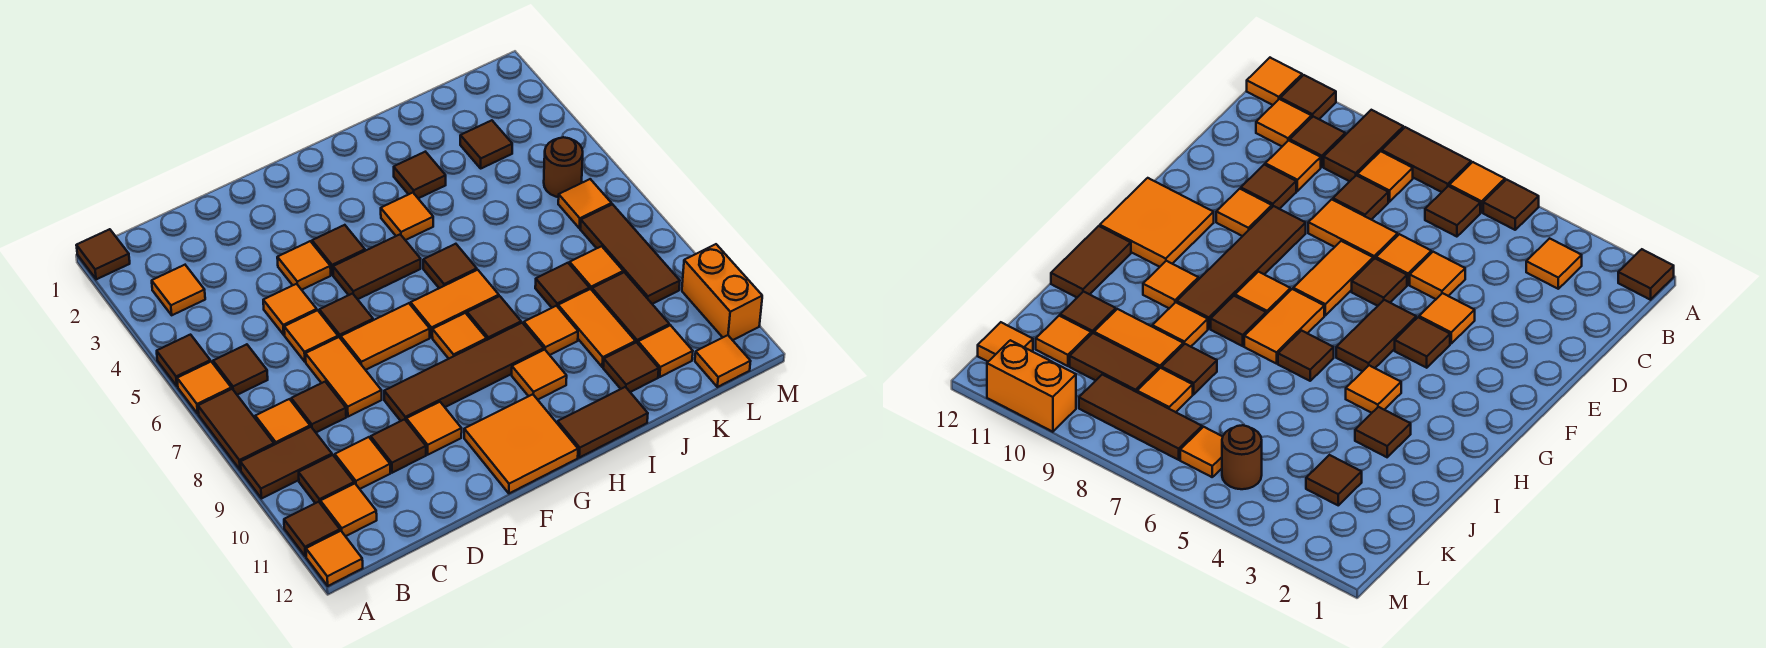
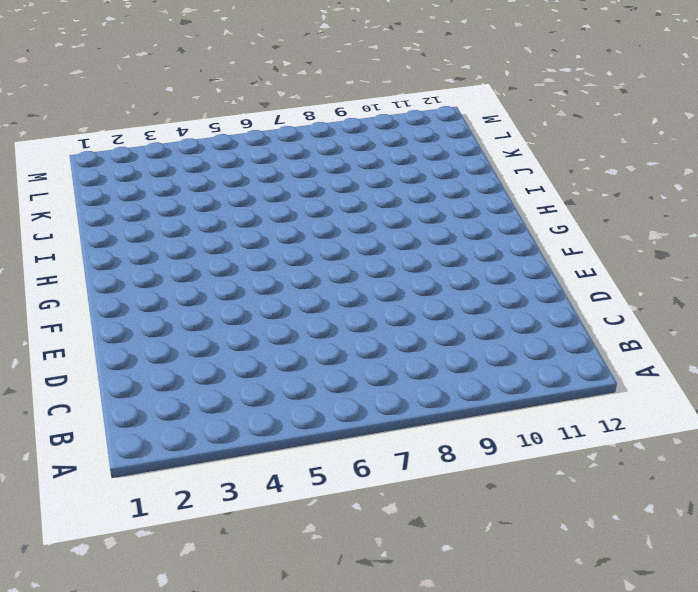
none -> brown 1x1 tile [76,229,130,279]
none -> brown 1x1 tile [157,335,210,386]
none -> orange 1x1 tile [177,362,231,414]
none -> brown 1x2 tile [198,389,274,470]

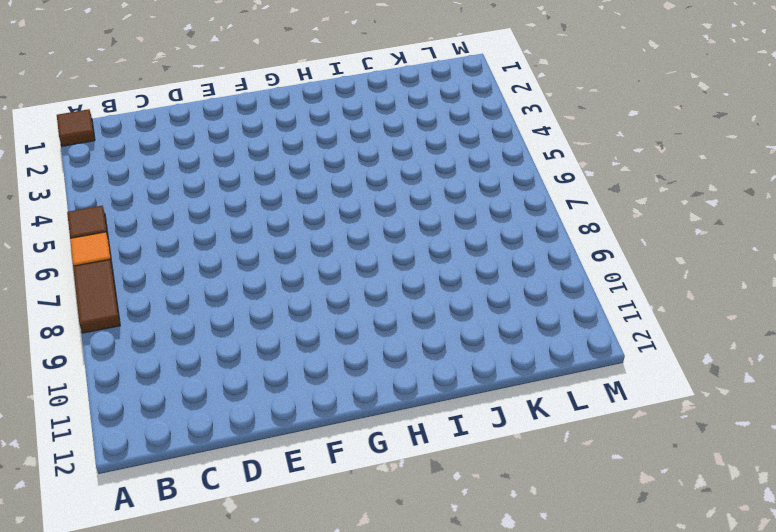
none -> brown 1x2 tile [240,427,332,498]
none -> brown 1x1 tile [284,502,340,557]
none -> orange 1x1 tile [306,531,363,586]
none -> orange 1x1 tile [152,265,205,315]

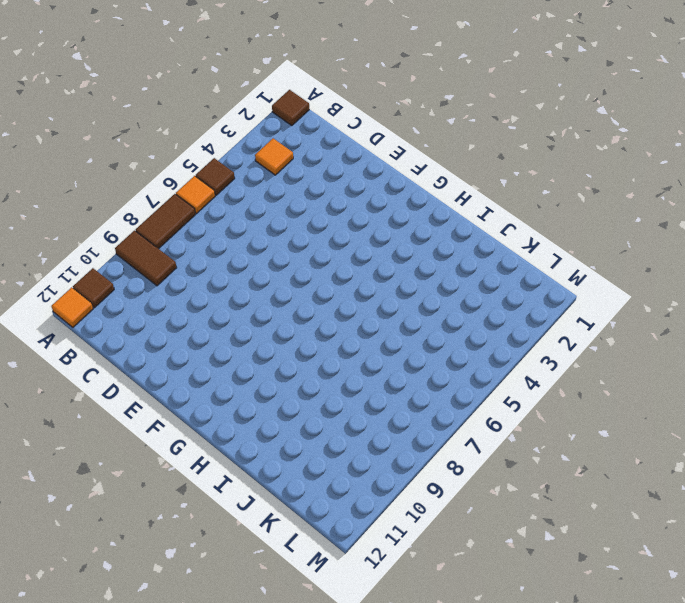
none -> brown 1x1 tile [213,344,268,395]
none -> orange 1x1 tile [255,399,310,445]
none -> brown 1x1 tile [299,455,354,504]
none -> orange 1x1 tile [321,484,377,536]

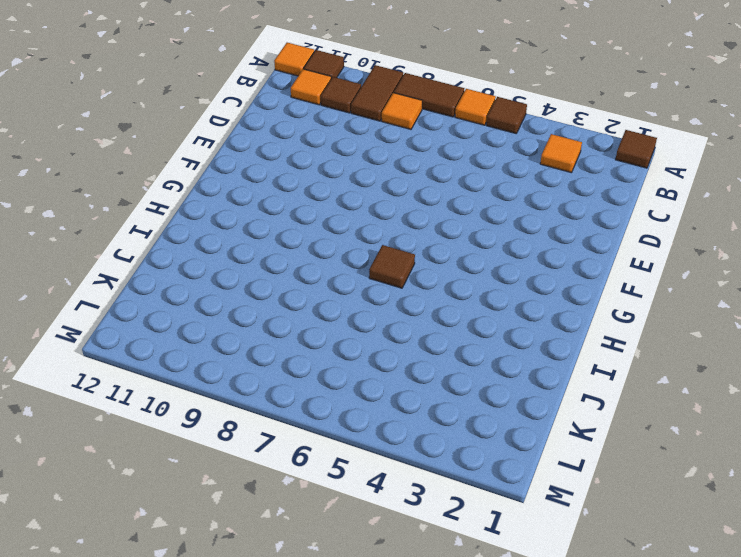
none -> brown 1x1 tile [213,344,268,395]
none -> brown 1x1 tile [291,382,346,432]
none -> orange 1x1 tile [335,437,390,489]
none -> orange 1x1 tile [263,284,317,335]

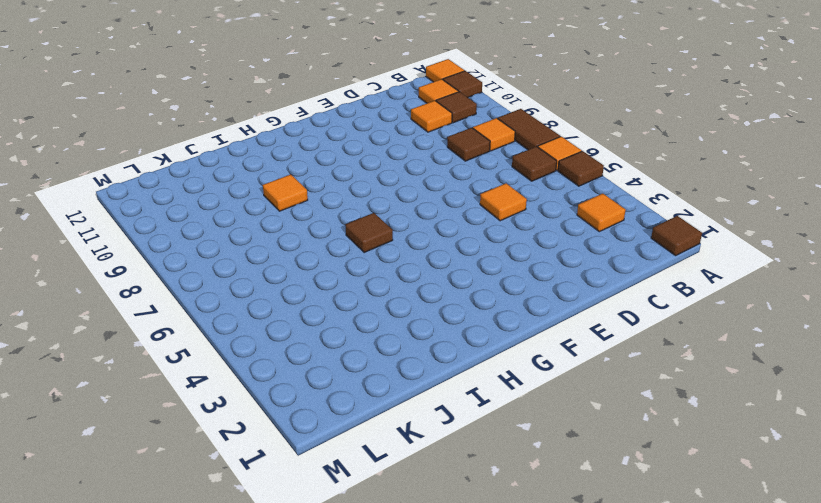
none -> brown 1x2 tile [240,427,332,498]
none -> orange 1x1 tile [284,310,338,362]
none -> orange 1x2 tile [306,337,382,417]
none -> brown 1x1 tile [371,419,426,473]

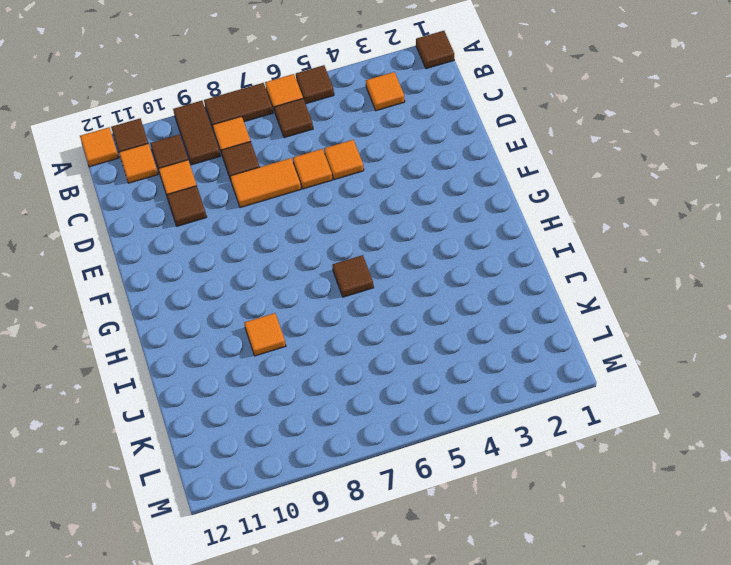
none -> orange 1x1 tile [277,241,331,290]
none -> brown 1x1 tile [319,294,373,339]
none -> orange 1x2 tile [341,303,430,370]
none -> brown 1x4 tile [384,323,544,421]

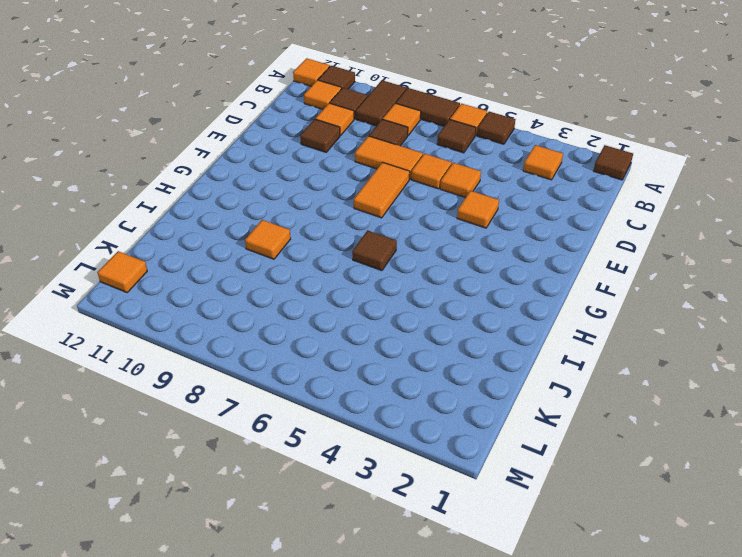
none -> brown 1x1 tile [319,294,373,339]
none -> brown 1x4 tile [384,323,544,421]
none -> orange 1x1 tile [406,402,462,455]
none -> brown 1x1 tile [312,225,365,275]

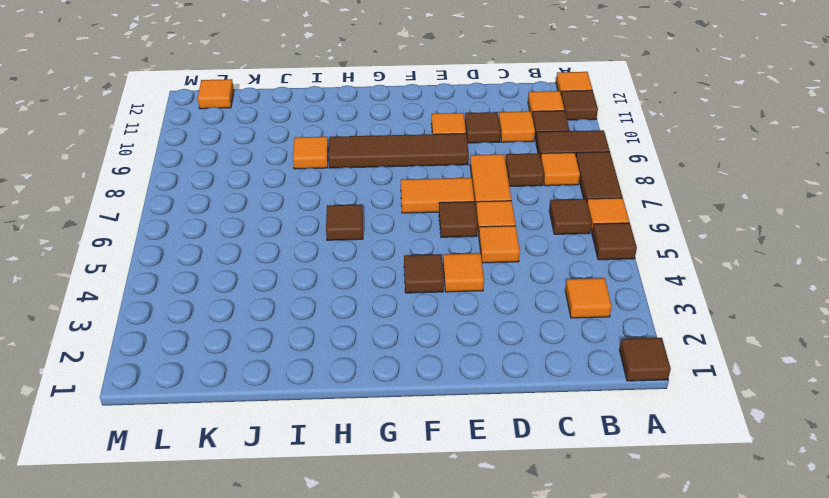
none -> brown 1x2 tile [333,234,421,299]
none -> orange 2x2 tile [464,394,578,493]
none -> orange 1x2 tile [411,270,499,338]
none -> orange 1x1 tile [432,313,487,359]

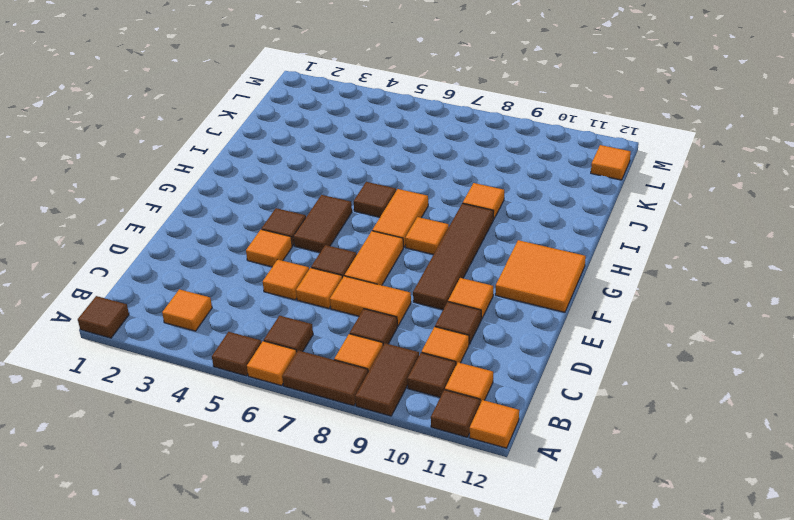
none -> orange 1x1 tile [381,193,433,240]
none -> brown 1x1 tile [467,296,521,340]
none -> orange 1x1 tile [512,350,567,400]
none -> brown 1x2 tile [558,387,648,458]

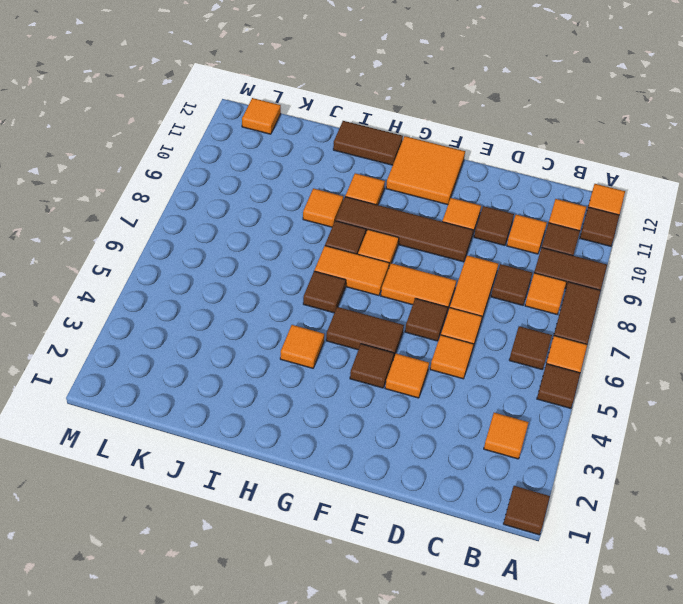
none -> brown 1x1 tile [394,152,446,198]
none -> brown 1x1 tile [535,263,589,308]
none -> orange 1x2 tile [558,289,635,367]
none -> brown 1x1 tile [603,342,659,392]

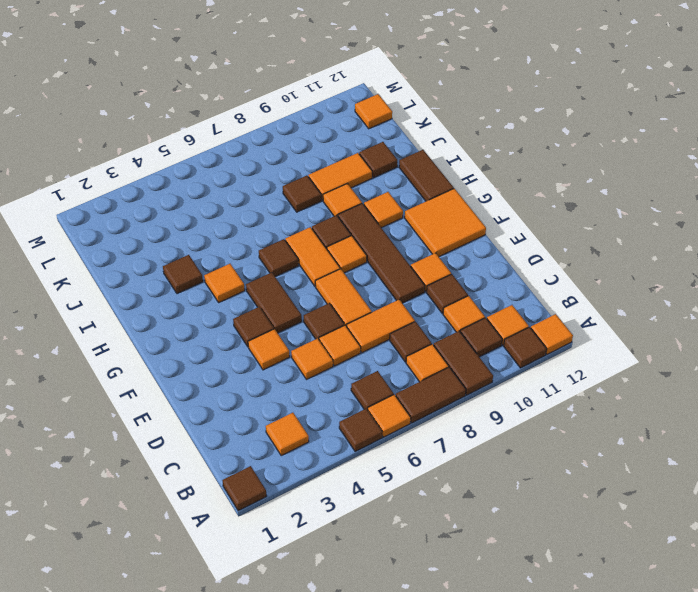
none -> brown 1x1 tile [460,120,512,168]
none -> orange 1x1 tile [570,246,623,290]
none -> brown 1x2 tile [592,272,669,343]
none -> orange 1x1 tile [638,325,693,377]

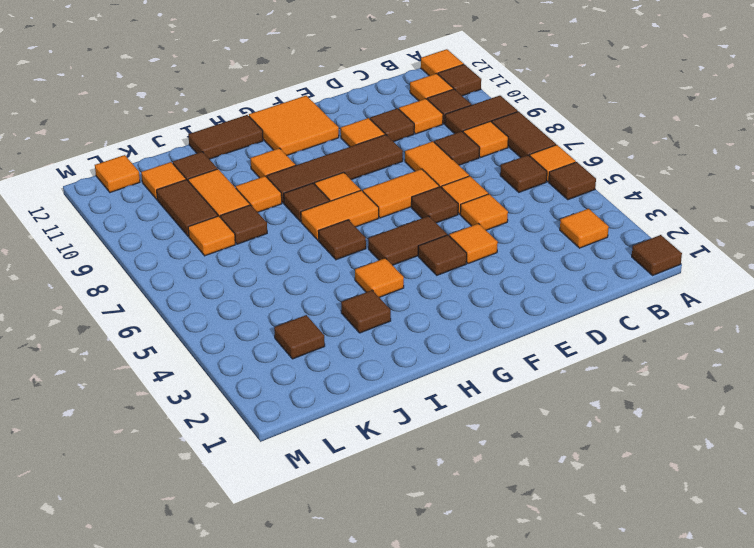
none -> brown 1x1 round brick [544,137,583,197]
none -> orange 1x1 tile [558,179,612,228]
none -> brown 1x3 tile [580,204,680,304]
none -> orange 1x2 brick [682,244,762,340]

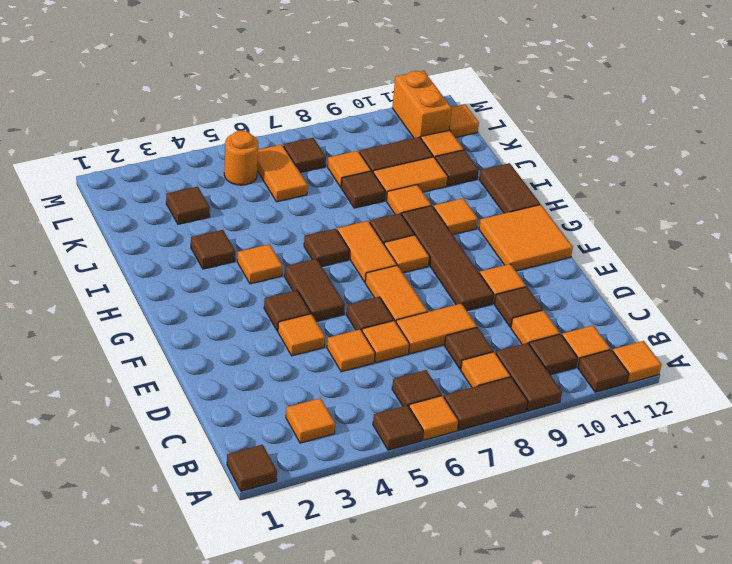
orange 1x2 tile [257,145,308,202] -> orange 1x1 tile [558,179,612,228]
orange 1x1 round brick [224,131,258,185] -> brown 1x1 round brick [544,137,583,197]
brown 1x1 tile [283,138,326,173] -> brown 1x3 tile [580,204,680,304]
orange 1x2 brick [392,71,452,138] -> orange 1x2 brick turned to [682,244,762,340]

